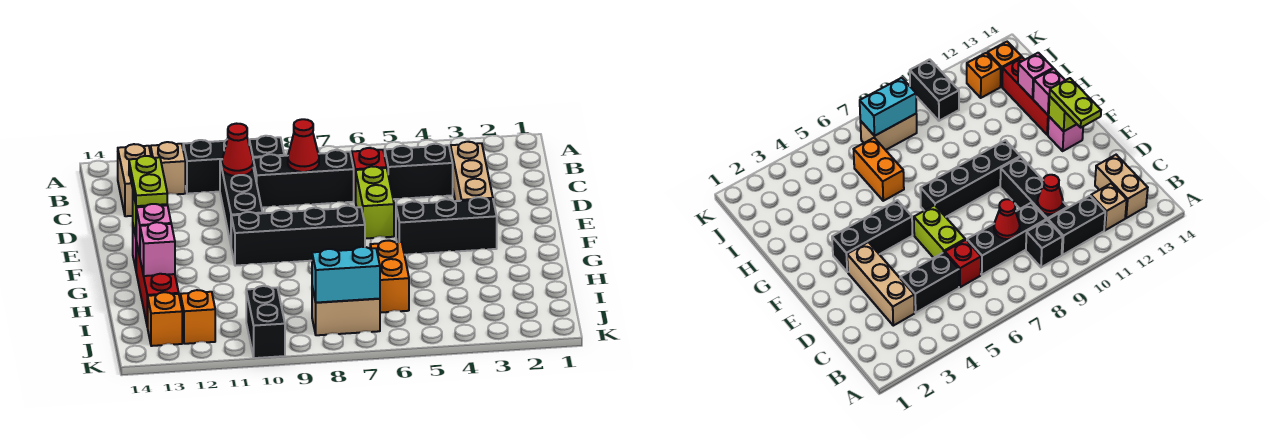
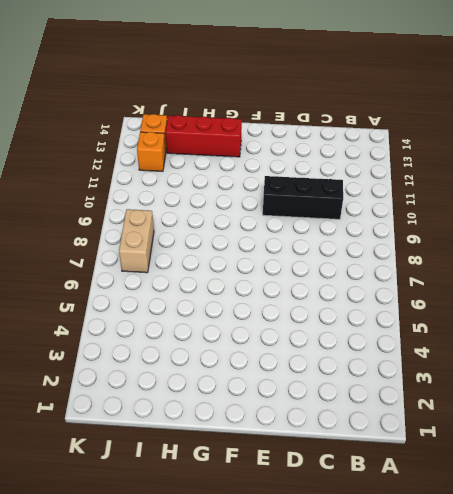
none -> black 1x1 brick [249,136,284,158]
none -> black 1x2 brick [183,140,227,194]
none -> tan 1x1 brick [151,142,185,194]

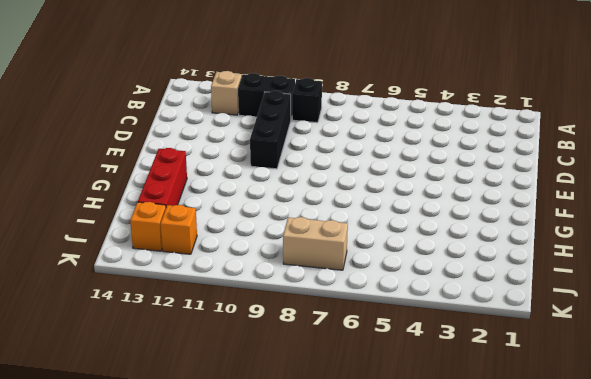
none -> tan 1x2 brick [118,144,151,216]
none -> tan 1x3 brick [451,142,493,201]
none -> black 1x2 brick [385,144,453,199]

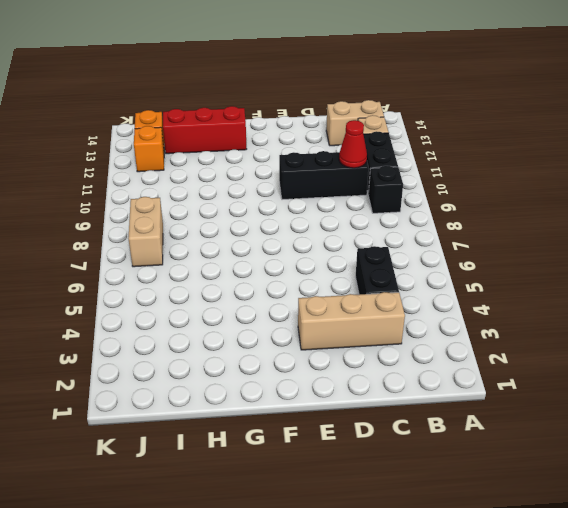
none -> red 1x1 brick [352,148,387,201]
none -> black 1x3 brick [253,150,354,208]
none -> lime 1x2 brick [356,167,394,239]

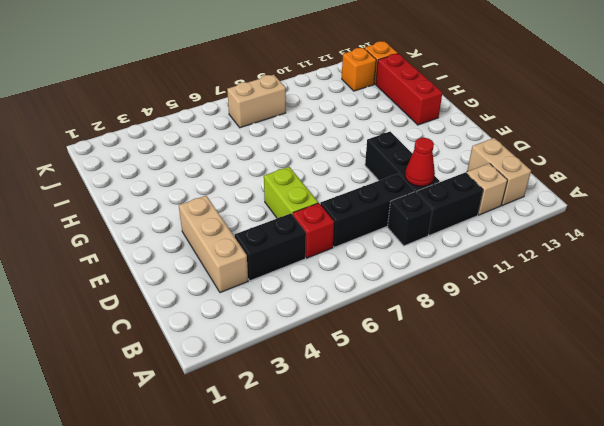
none -> black 1x3 brick [396,197,497,255]
none -> black 1x4 brick [231,206,365,266]
none -> pink 1x1 brick [1048,117,1083,151]

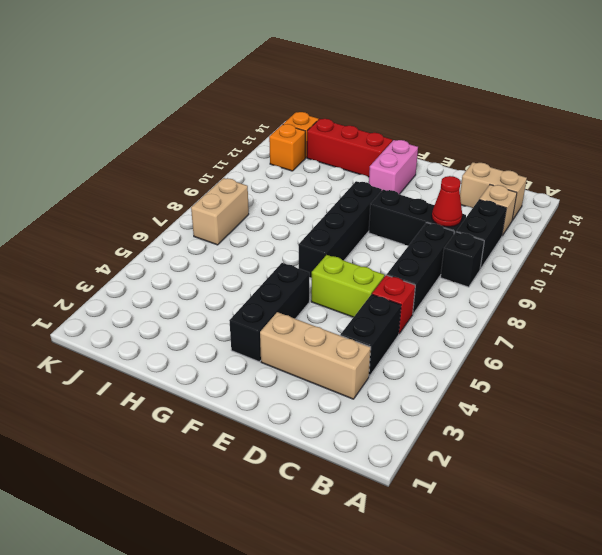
pink 1x2 brick [369,140,418,194] -> pink 1x1 brick [1048,117,1083,151]
none -> orange 1x2 brick [370,241,409,313]
none -> black 1x2 brick [246,286,285,358]
none -> red 1x1 cone [288,119,319,172]

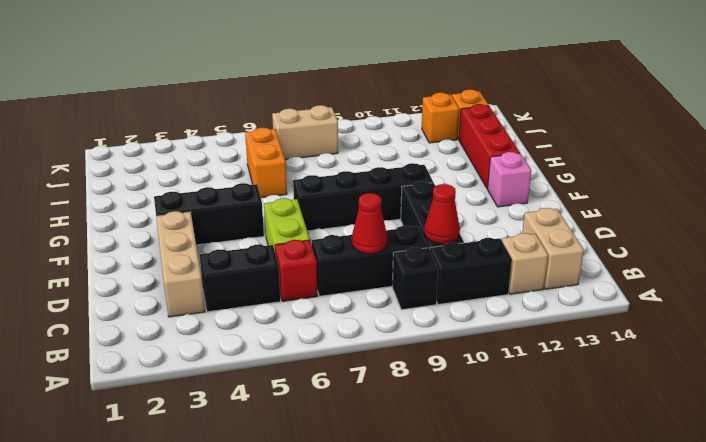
none -> black 1x2 brick [246,286,285,358]
none -> lime 1x1 brick [1049,97,1076,131]
none -> pink 1x1 brick [136,204,171,256]

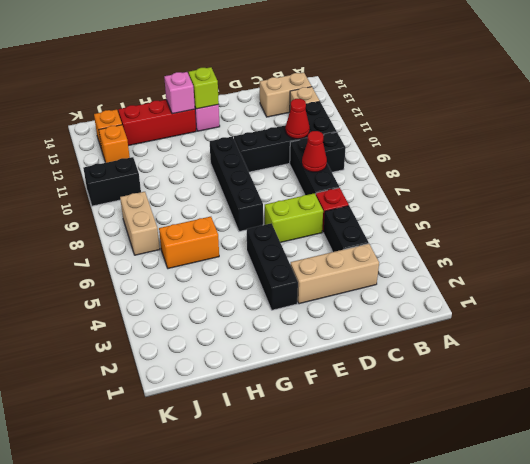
none -> pink 1x1 brick [140,222,175,276]
none -> cyan 1x2 brick [312,247,380,303]
none -> lime 1x2 plate [129,156,167,206]

